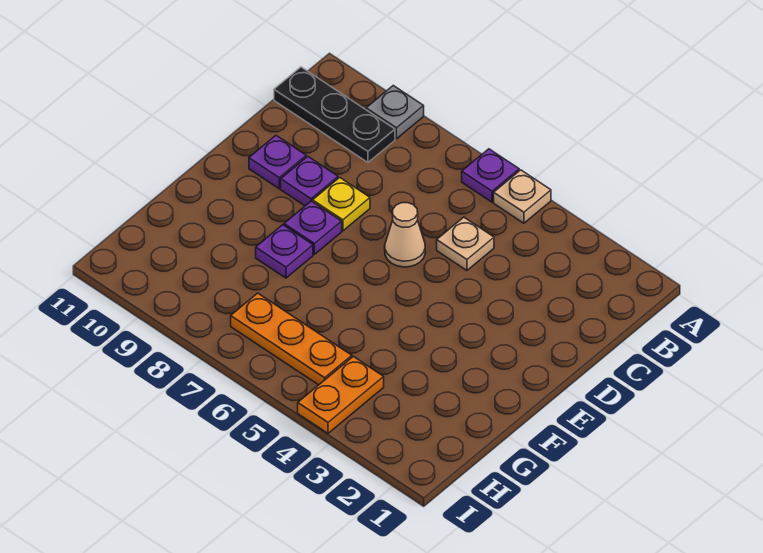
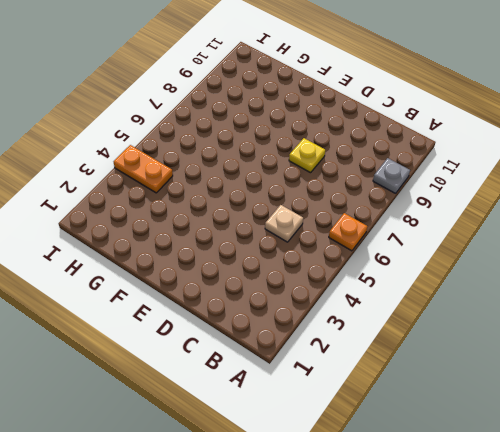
orange 1x1 plate [329,213,367,251] -> purple 1x1 plate [462,149,519,202]
none -> tan 1x1 plate [494,170,551,223]
none -> black 1x3 plate [274,67,395,162]
none -> tan 1x1 cone [385,203,425,267]

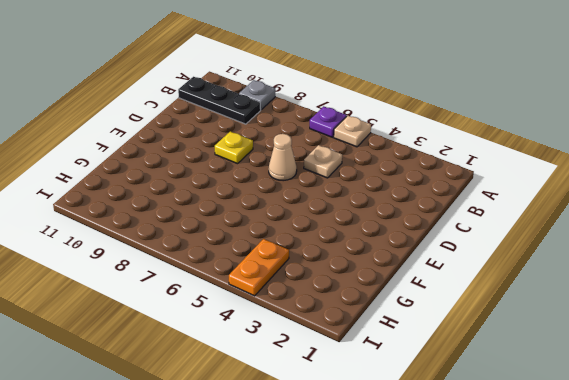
none -> purple 1x1 plate [281,157,338,206]
none -> purple 1x1 plate [249,136,306,189]
none -> purple 1x1 plate [284,201,342,254]

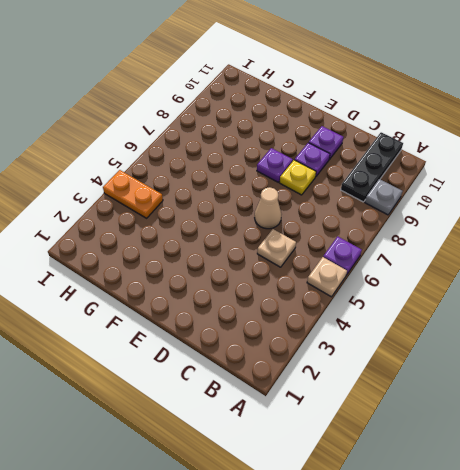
none -> purple 1x1 plate [256,225,313,278]
none -> orange 1x3 plate [231,293,352,385]

